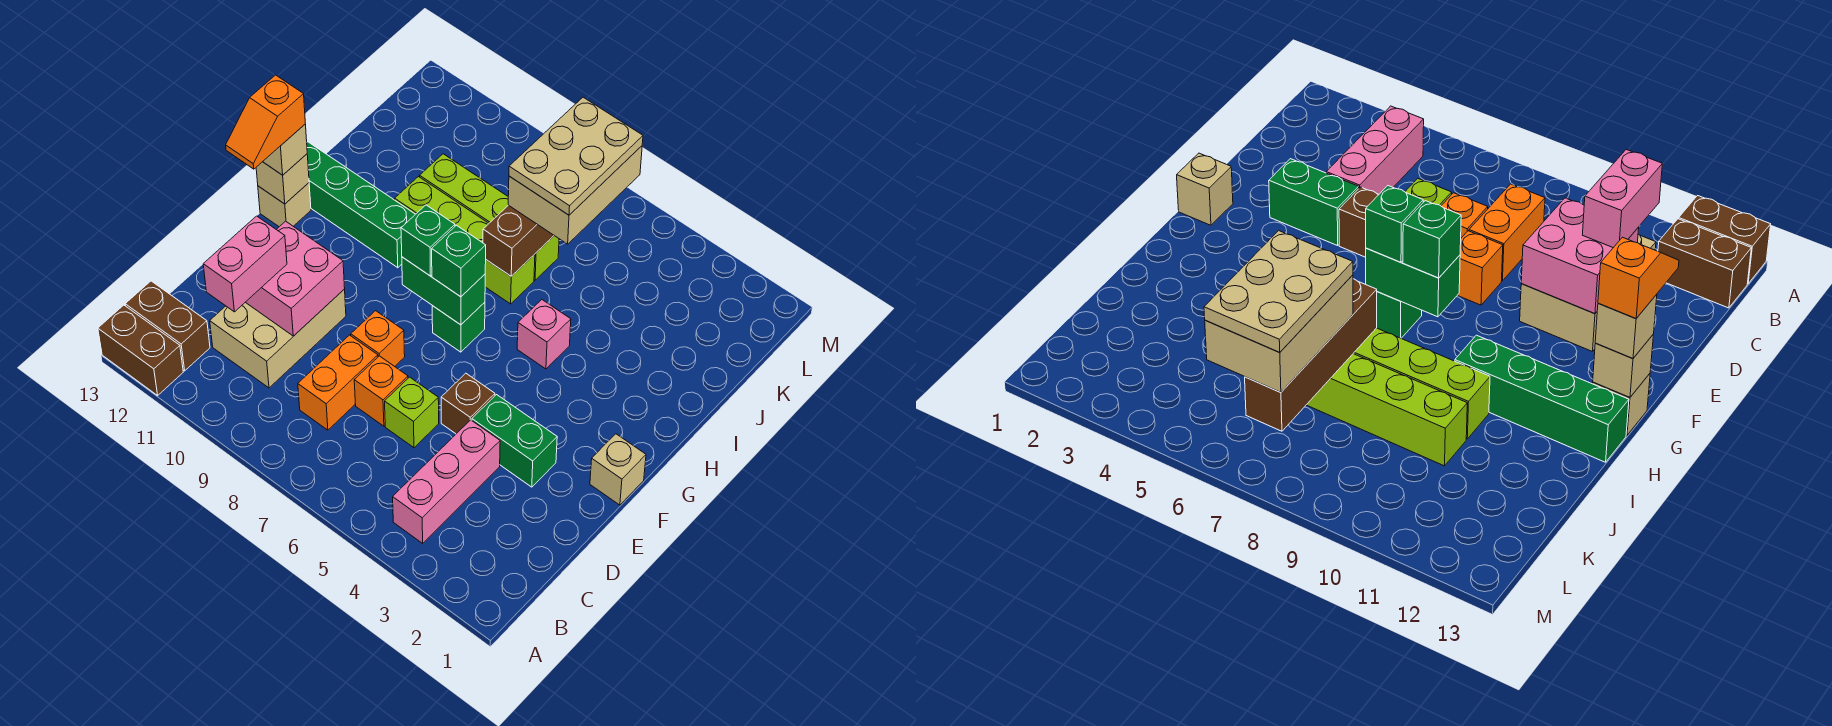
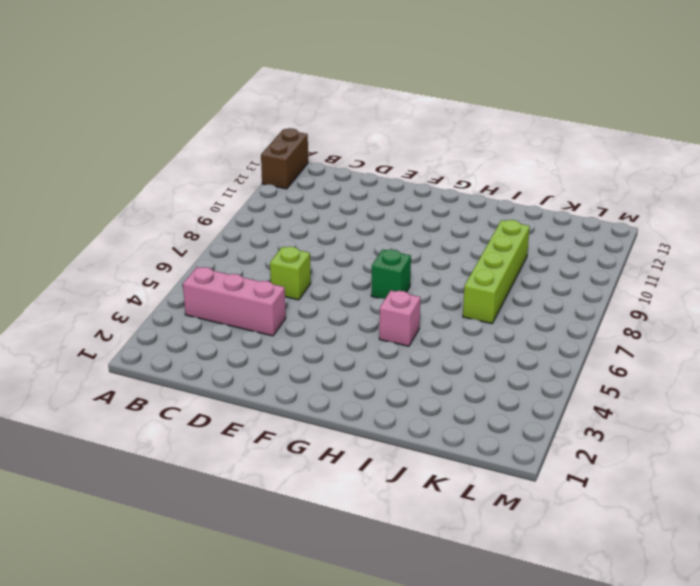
none -> brown 1x2 brick [125,281,210,371]
none -> orange 1x2 brick [298,335,378,430]
none -> tan 2x3 brick [210,289,346,388]

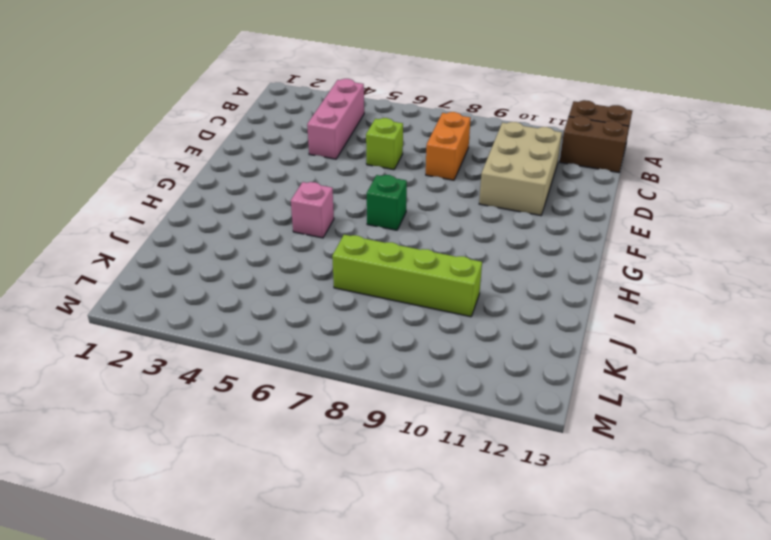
none -> orange 1x1 brick [354,356,408,426]
none -> green 1x2 brick [472,395,557,487]
none -> brown 1x1 brick [441,373,495,434]

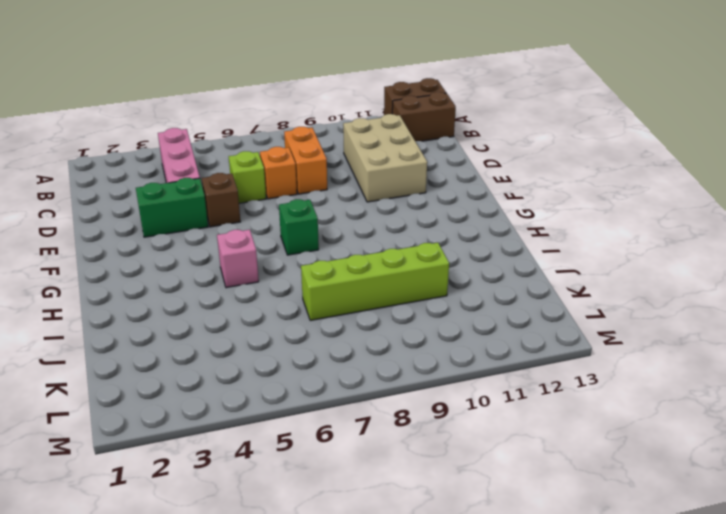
none -> orange 1x1 brick [351,311,405,366]
none -> tan 1x1 brick [590,434,646,505]
none -> tan 1x1 brick [258,183,311,227]

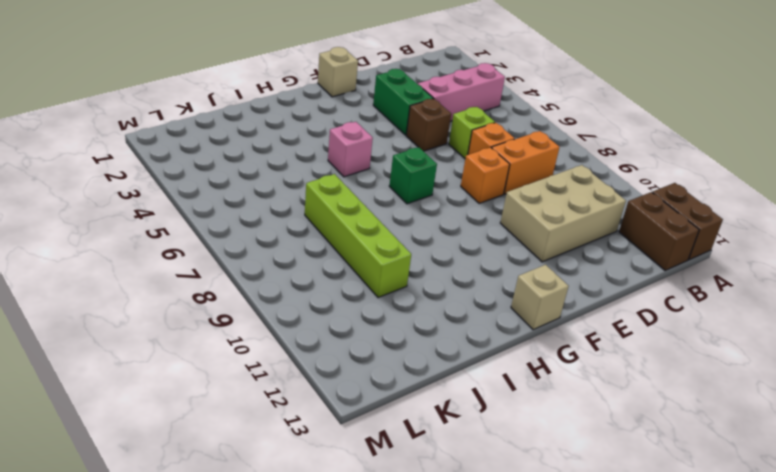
none -> green 1x4 brick [307,142,415,268]
none -> lime 1x4 brick [395,177,535,304]
none -> pink 2x2 brick [246,221,345,336]

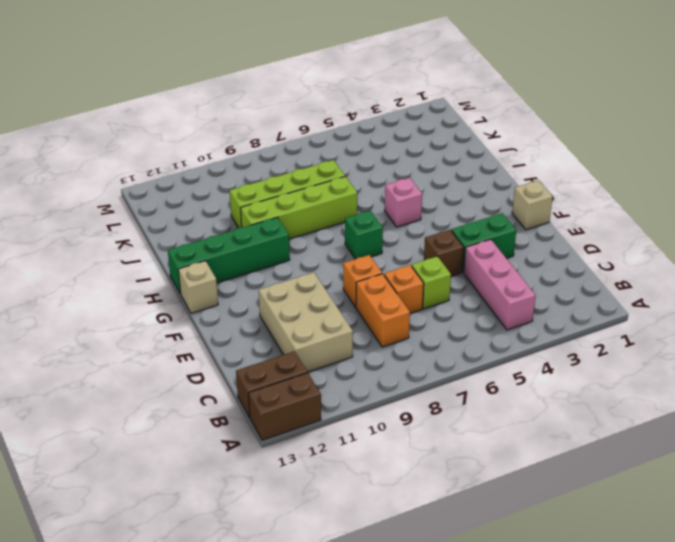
none -> pink 2x2 brick [246,221,345,336]
none -> green 1x2 brick [402,257,485,325]
none -> tan 1x1 brick [256,154,309,204]

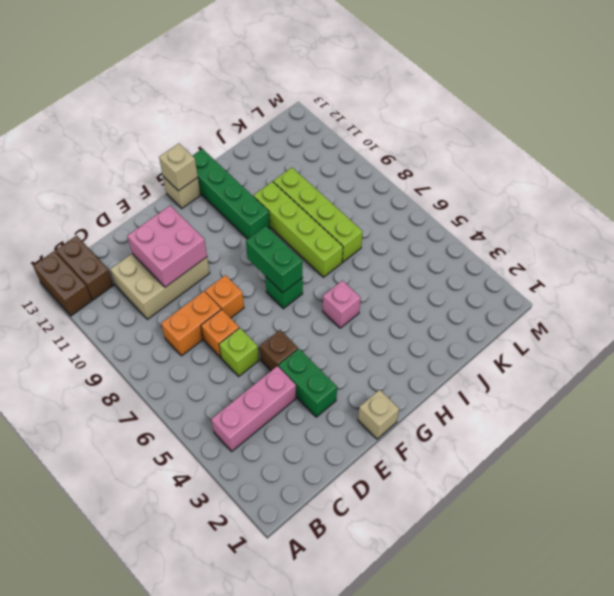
none -> brown 1x4 brick [483,205,554,276]
none -> pink 1x2 brick [203,216,287,312]
none -> green 1x1 brick [432,225,486,297]

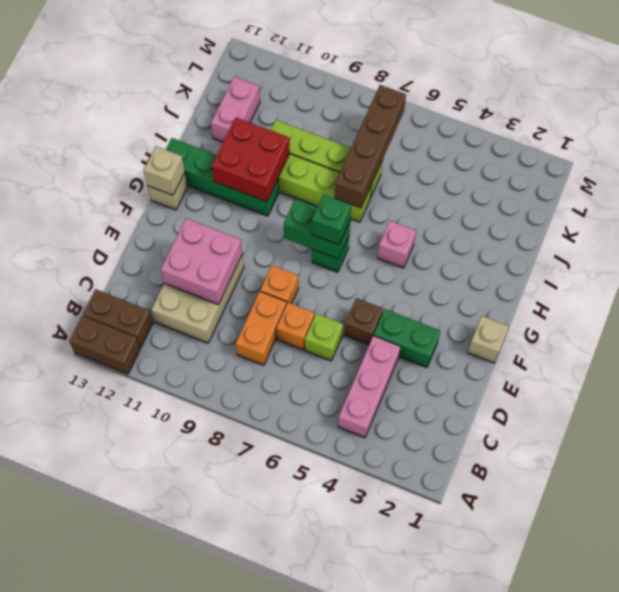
red 2x2 brick [212,117,290,202] -> none
pink 1x2 brick [211,77,260,142] -> pink 1x2 brick moved to [203,216,287,312]
none -> green 1x1 brick [401,205,455,276]
none -> tan 1x1 brick [263,124,307,175]
none -> tan 2x3 brick [508,146,642,244]

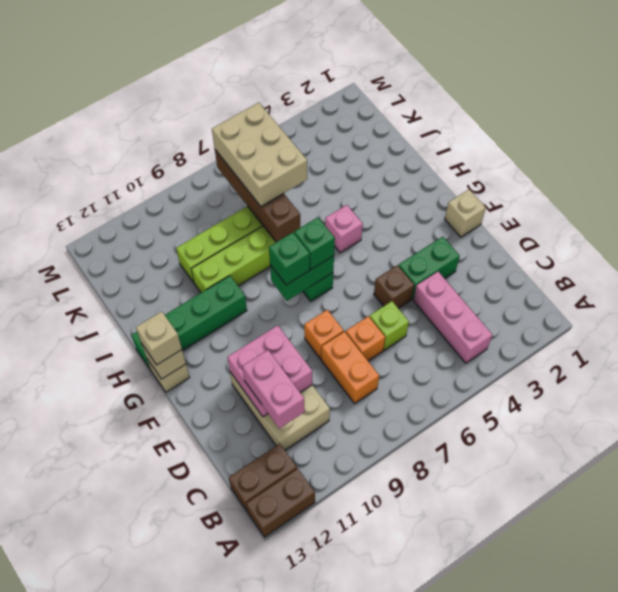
none -> orange 1x2 slope [226,75,305,169]
none -> tan 2x3 plate [509,97,643,215]

